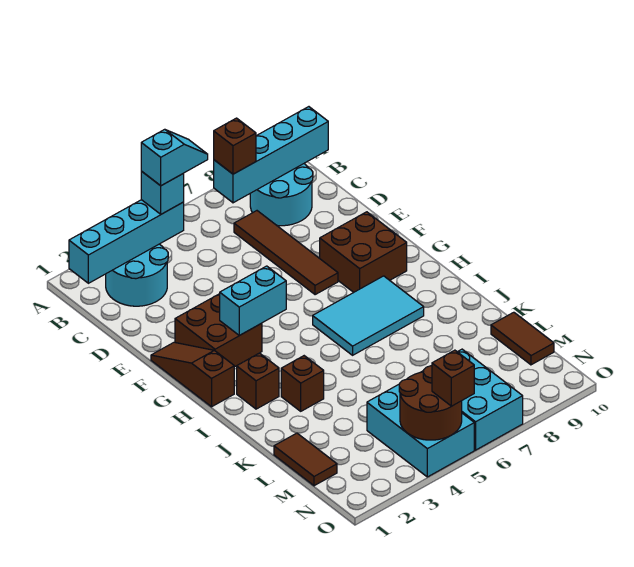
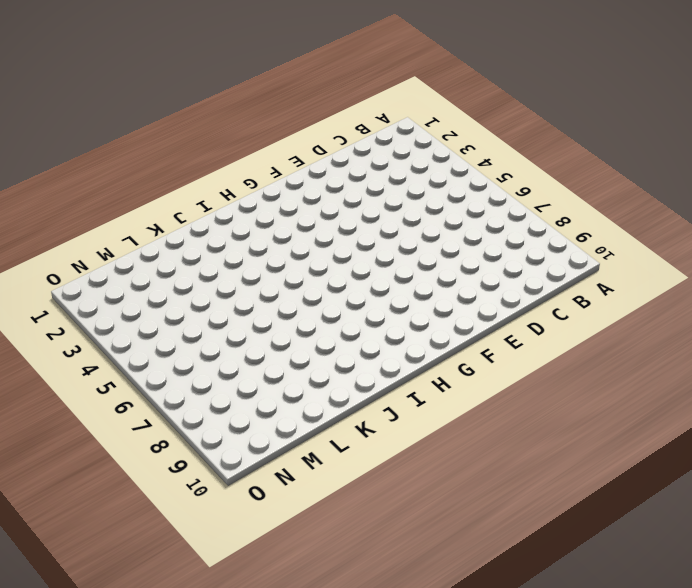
none -> cyan 2x2 round brick [106,244,168,306]
none -> cyan 2x2 round brick [250,164,313,226]
none -> brown 1x4 tile [234,211,338,295]

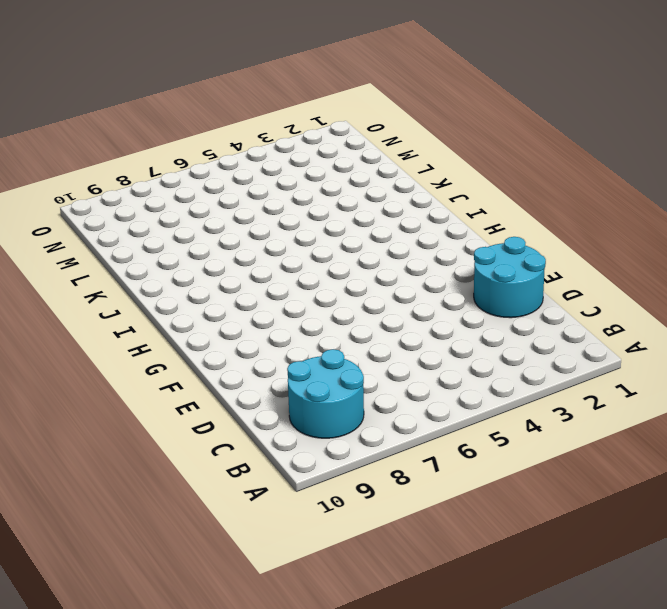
cyan 2x2 round brick [474,237,546,318] -> cyan 2x2 round brick moved to [106,244,168,306]
none -> brown 1x4 tile [234,211,338,295]
none -> brown 1x3 slope [151,342,234,407]
none -> brown 2x2 brick [175,294,262,367]

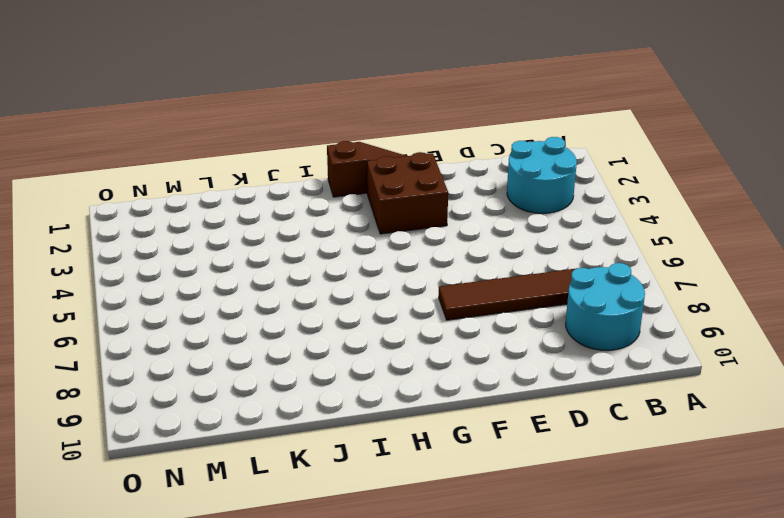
none -> brown 2x2 brick [320,212,407,292]
none -> cyan 2x3 tile [313,276,424,355]
none -> brown 1x1 brick [237,353,279,409]

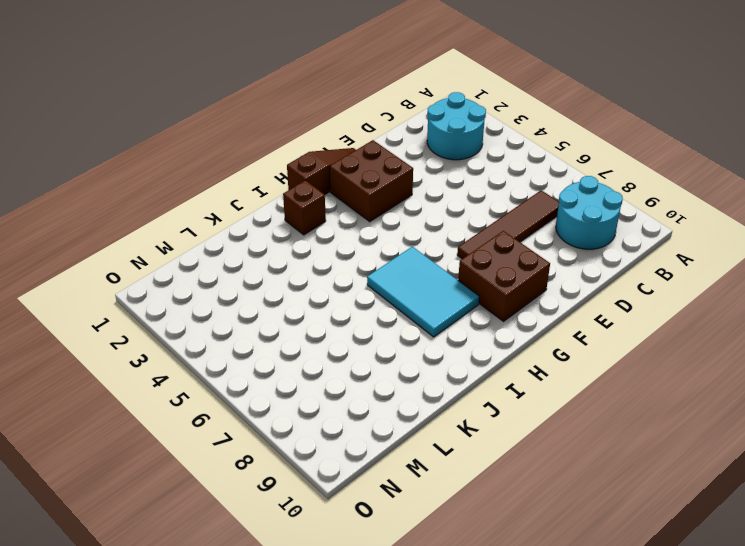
none -> brown 1x1 brick [281,356,324,411]
none -> brown 1x2 tile [274,433,337,486]
none -> brown 1x2 tile [491,312,554,365]

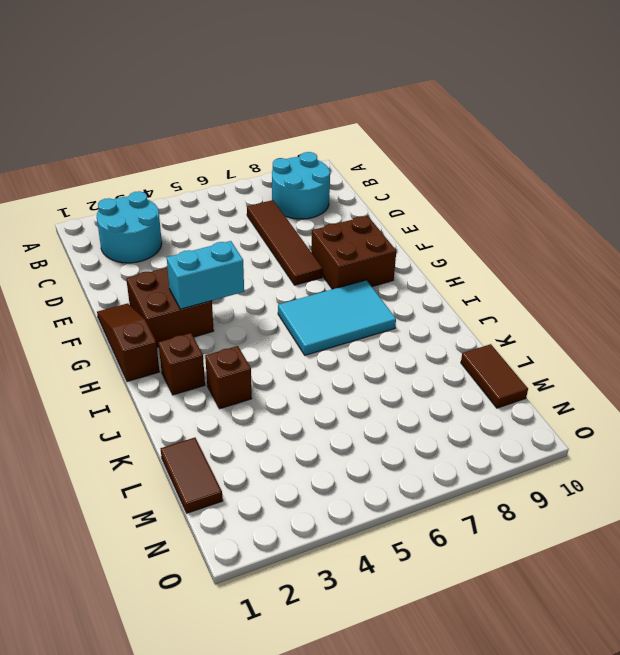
none -> cyan 2x3 brick [367,385,474,477]
none -> cyan 2x3 brick [422,349,523,450]
none -> cyan 1x4 brick [69,200,184,283]

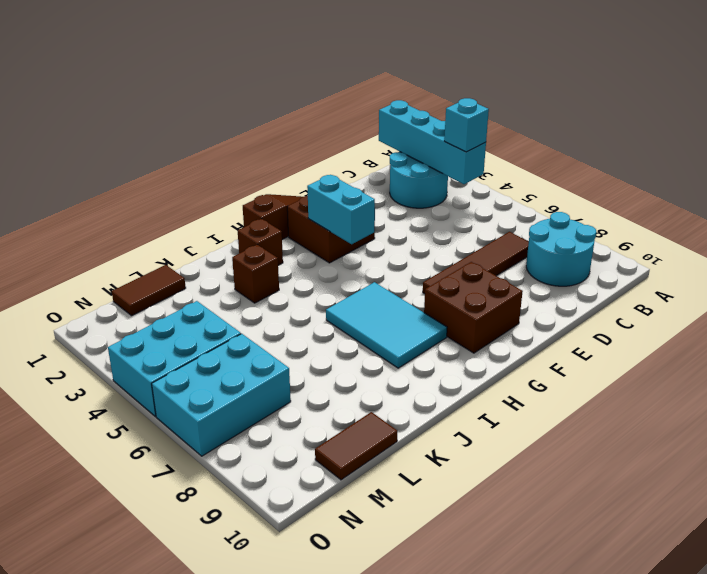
none -> cyan 1x4 brick [214,107,328,203]
none -> brown 2x2 round brick [399,366,462,440]
none -> brown 1x1 brick [214,118,256,174]

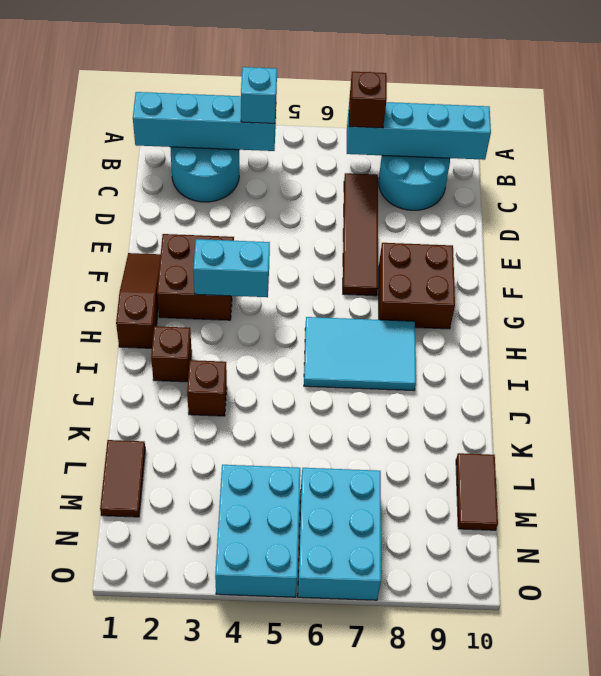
none -> brown 2x2 round brick [399,366,462,440]
none -> brown 1x1 brick [432,350,474,406]
none -> cyan 1x2 slope [141,129,208,186]

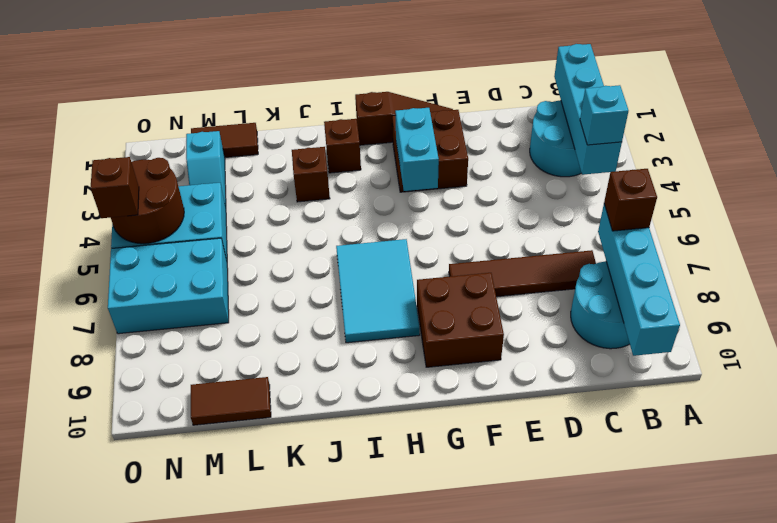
cyan 1x2 slope [186,131,226,207] -> cyan 1x2 slope moved to [141,129,208,186]

